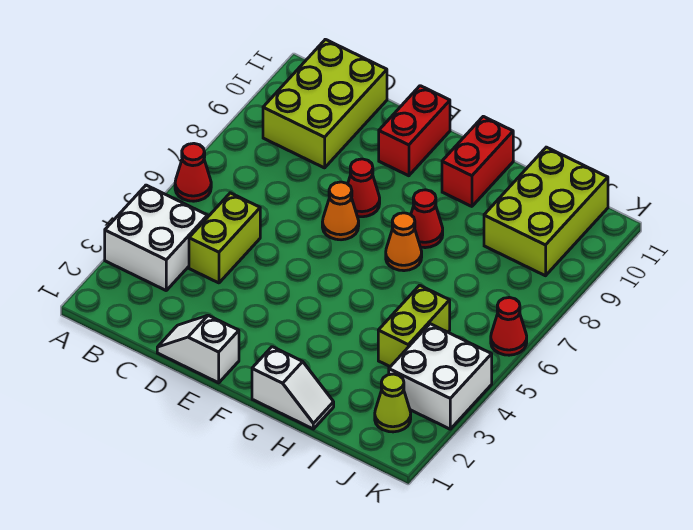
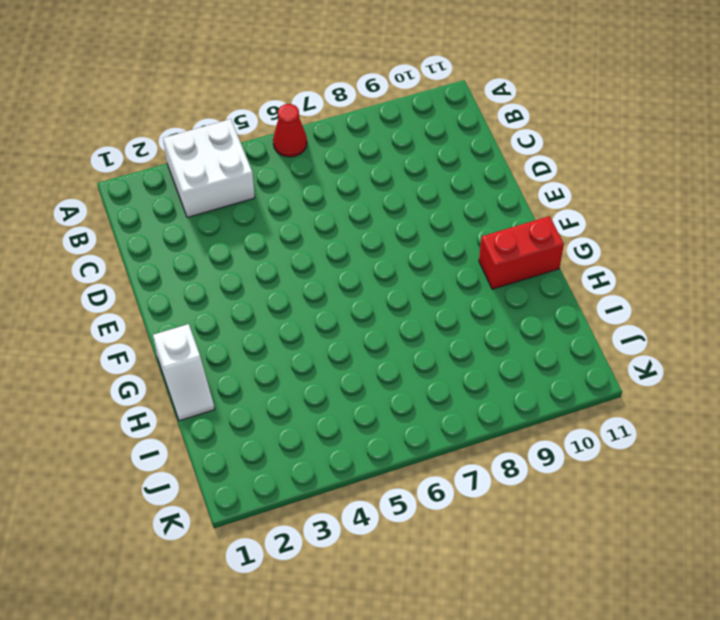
none -> lime 2x3 brick [263,39,387,168]
none -> lime 1x2 brick [189,193,260,283]
none -> white 1x2 slope [157,315,239,383]

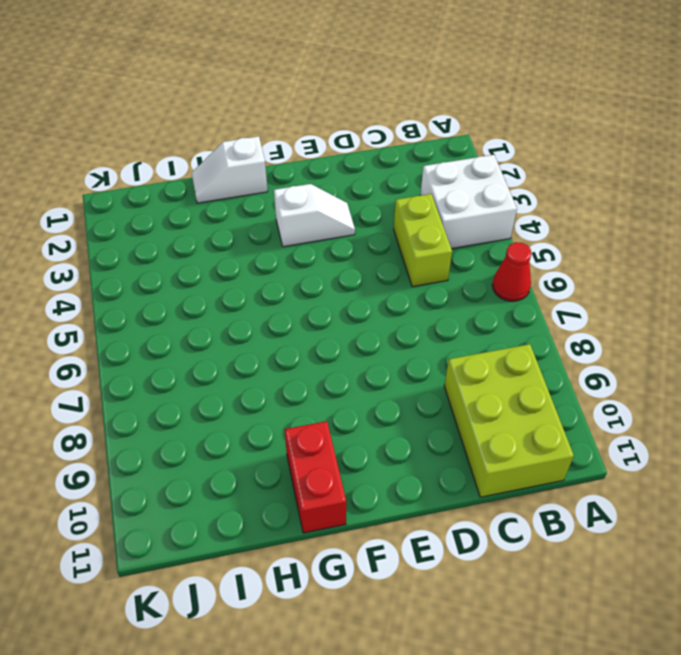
white 1x2 slope [274,184,355,247] -> white 1x2 slope moved to [157,315,239,383]
none -> orange 1x1 cone [322,182,359,240]
none -> red 1x1 cone [348,159,380,217]
none -> red 1x2 brick [379,86,450,176]

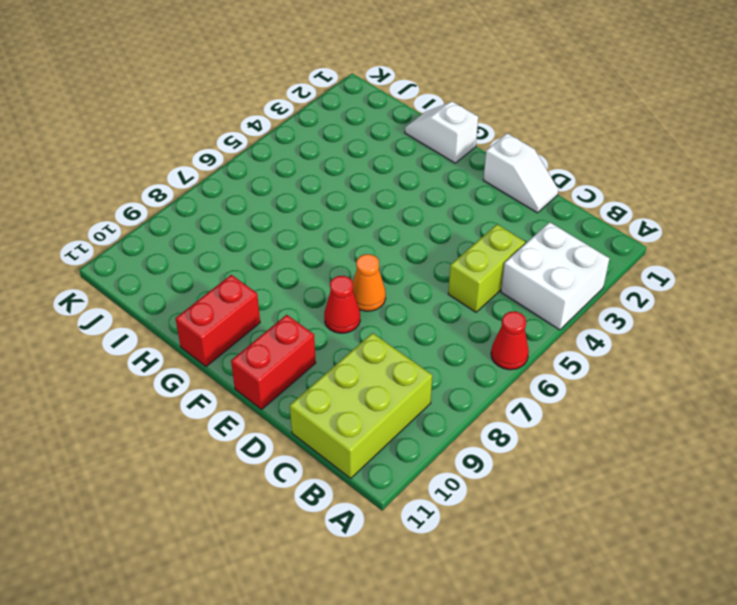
none -> orange 1x1 cone [386,213,422,271]
none -> red 1x1 cone [411,190,443,248]
none -> lime 1x2 brick [378,285,450,367]

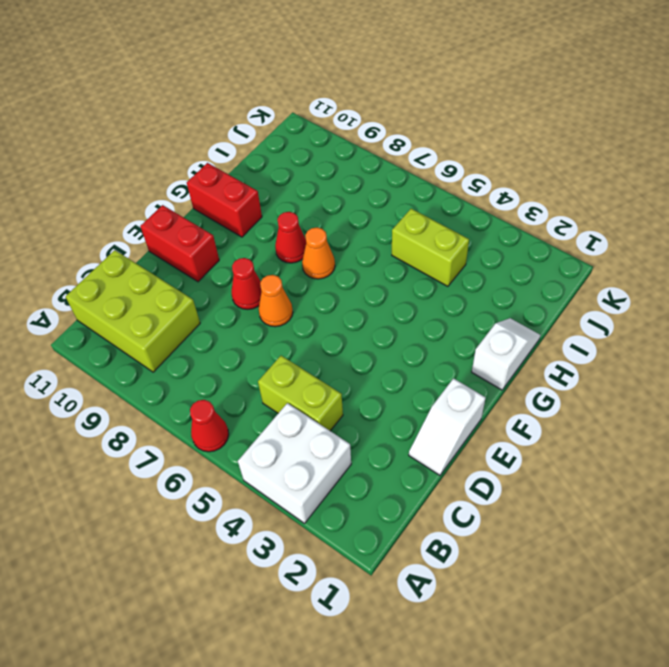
none -> lime 2x3 brick [484,147,608,276]
none -> lime 1x1 cone [375,374,411,432]
none -> white 2x2 brick [389,324,492,429]

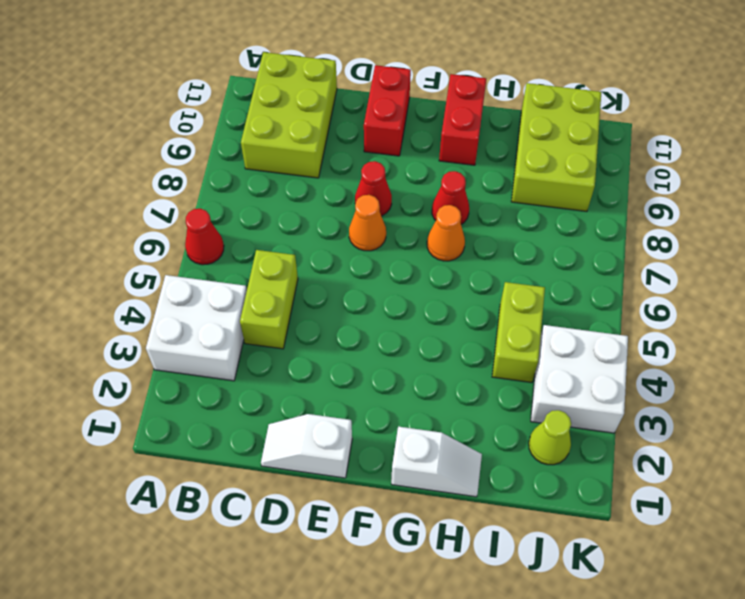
none -> red 1x1 cone [491,297,527,355]

